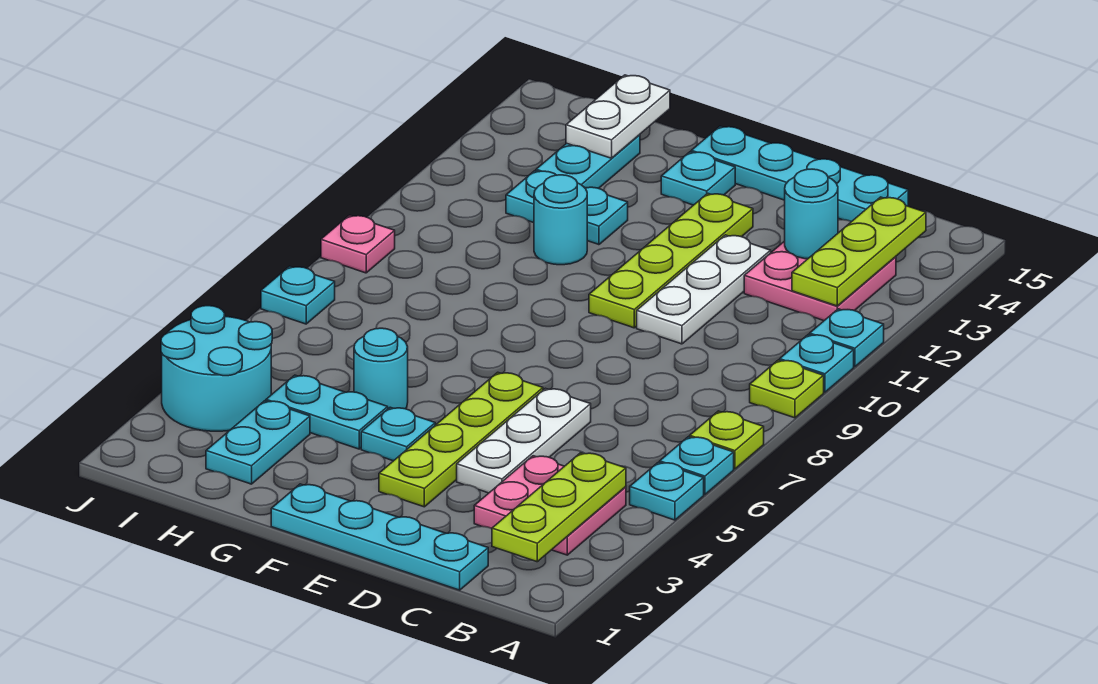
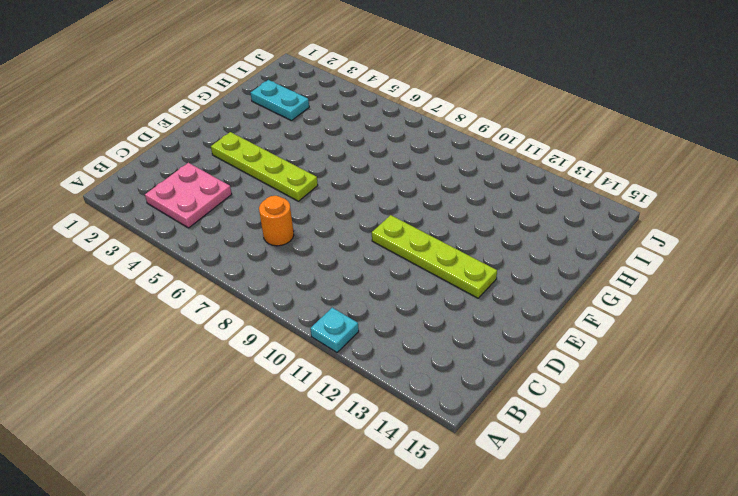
orange 1x1 round brick [259,196,294,246] -> none
none -> cyan 1x1 plate [630,462,704,520]
none -> cyan 1x1 plate [660,437,734,495]
none -> lime 1x1 plate [690,411,764,469]

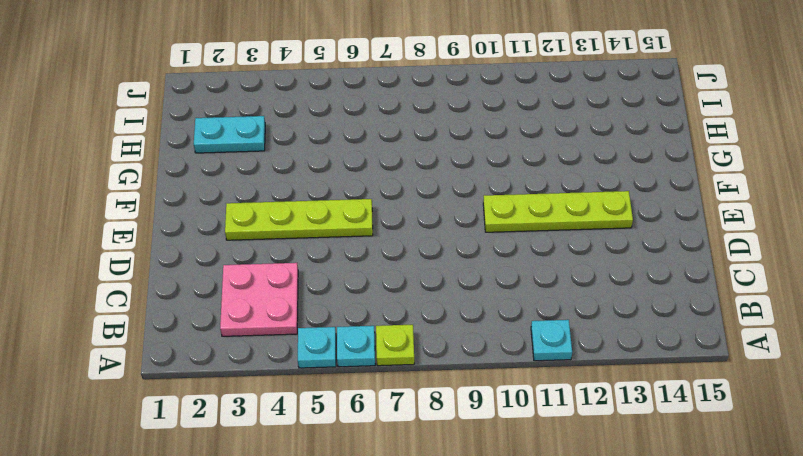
none -> lime 1x1 plate [750,360,824,418]
none -> cyan 1x1 plate [780,334,854,392]
none -> pink 2x2 plate [744,241,896,321]

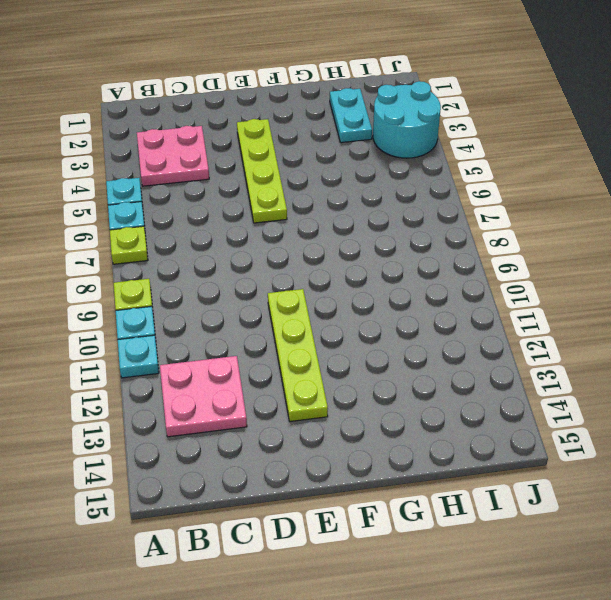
none -> cyan 1x4 plate [271,484,488,590]
none -> cyan 1x4 plate [691,126,908,222]
none -> white 1x3 plate [457,388,591,493]

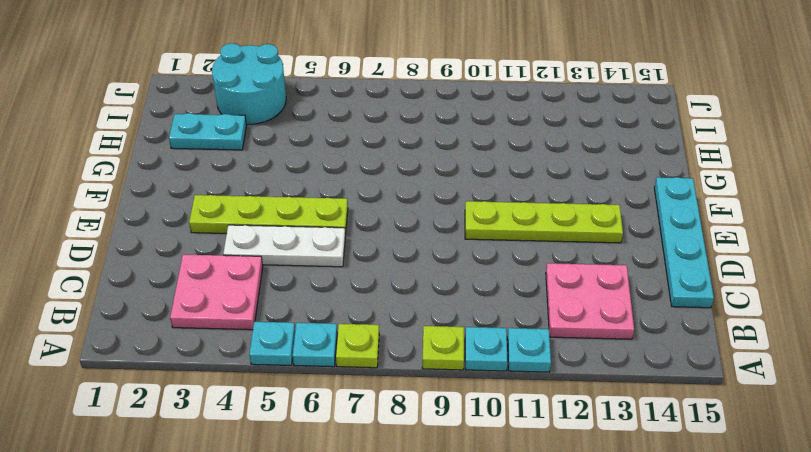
none -> cyan 1x4 plate [271,484,488,590]
none -> white 1x3 plate [637,235,771,344]
none -> cyan 1x1 plate [361,407,435,461]

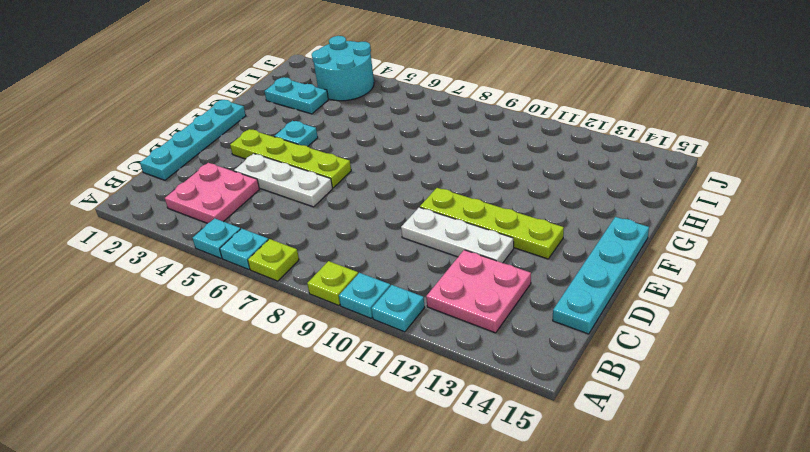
none -> cyan 1x1 plate [661,152,735,205]
none -> cyan 1x2 plate [266,375,388,449]
none -> cyan 1x1 round brick [354,328,408,409]

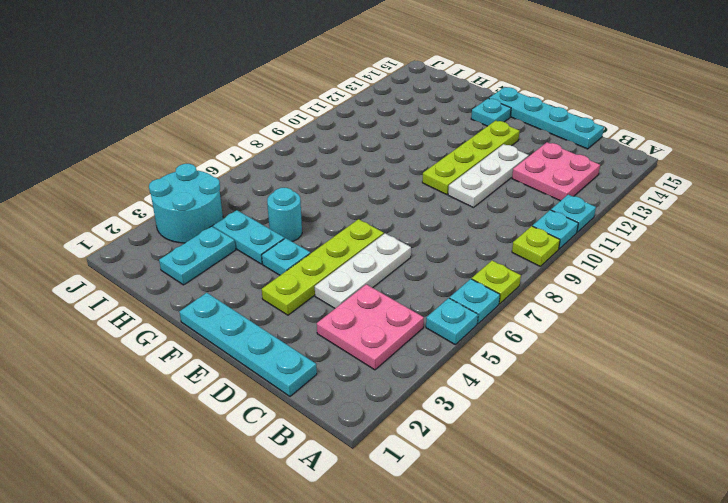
none -> cyan 1x1 round brick [534,175,587,265]
none -> cyan 1x2 plate [506,171,628,245]
none -> cyan 1x2 plate [536,135,640,188]

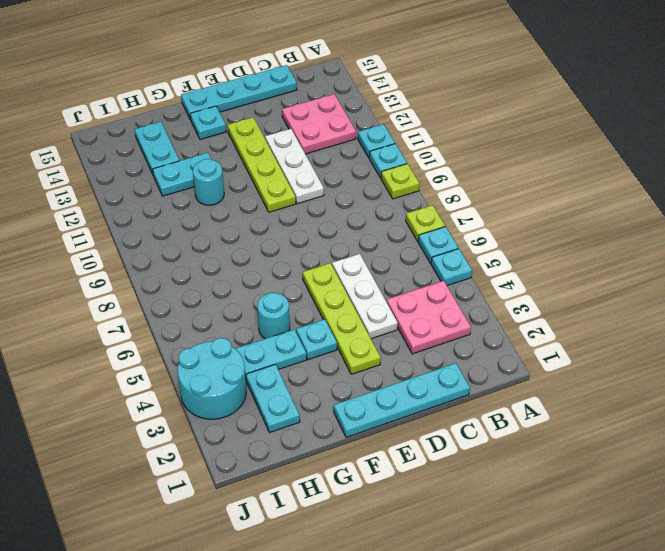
none -> cyan 1x1 plate [261,266,335,324]
none -> pink 1x1 plate [321,215,395,273]
none -> lime 1x3 plate [492,453,626,562]

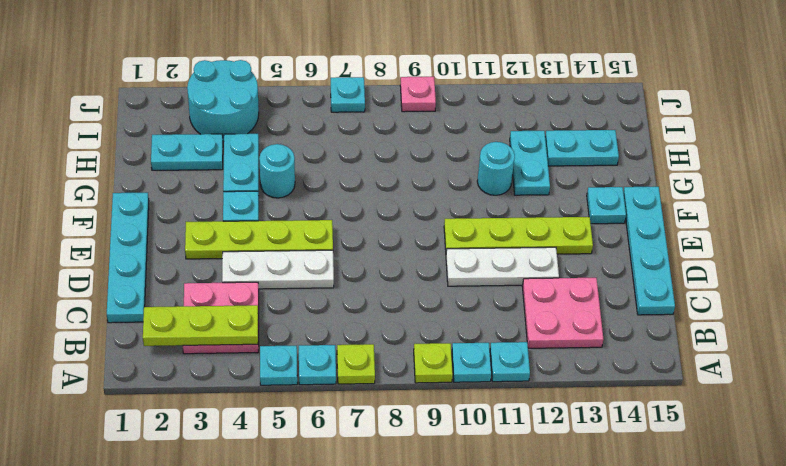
none -> lime 1x3 plate [792,197,926,306]
none -> cyan 1x1 round brick [785,169,838,259]
none -> white 1x2 plate [566,75,670,158]

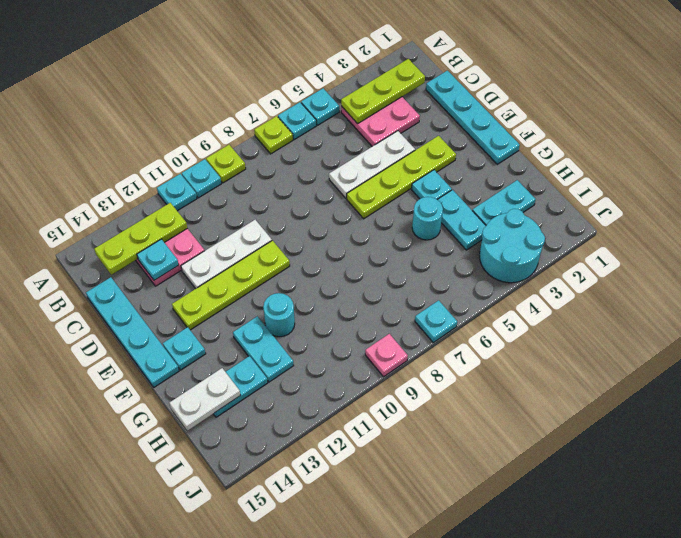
cyan 1x1 plate [137,239,179,280] -> cyan 1x1 round brick [785,169,838,259]

